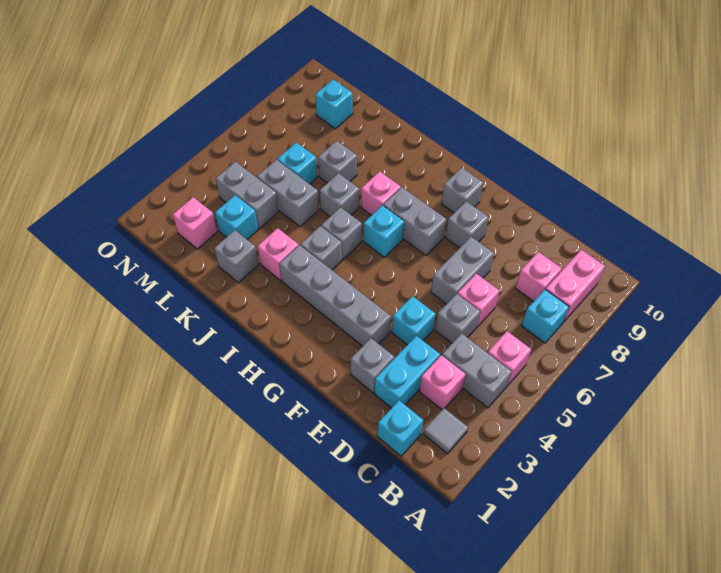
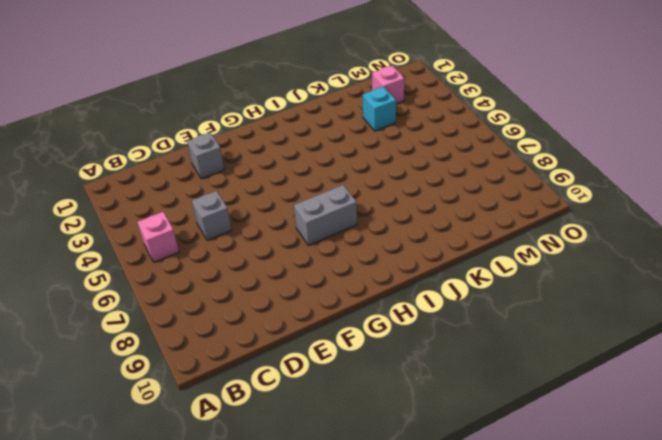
none -> grey 1x1 tile [424,408,468,454]
none -> grey 1x2 brick [442,333,512,408]
none -> cyan 1x1 brick [522,290,569,343]
none -> pink 1x2 brick [545,250,605,322]

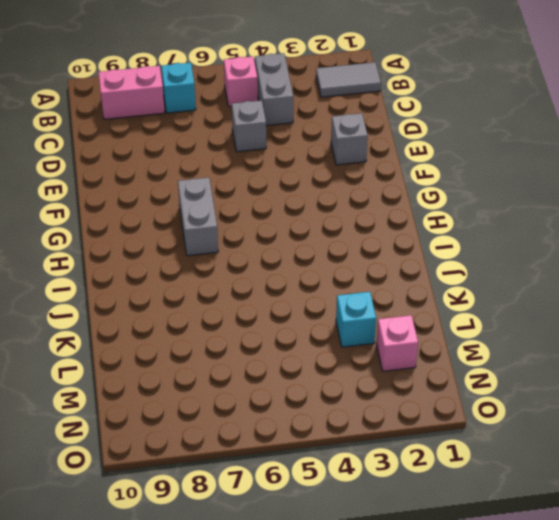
grey 1x2 tile [316,62,381,97] -> grey 1x1 tile [424,408,468,454]
none -> cyan 1x1 brick [378,400,423,456]
none -> pink 1x1 brick [419,355,465,409]
none -> pink 1x1 brick [516,252,562,301]
none -> cyan 1x2 brick [375,336,440,408]

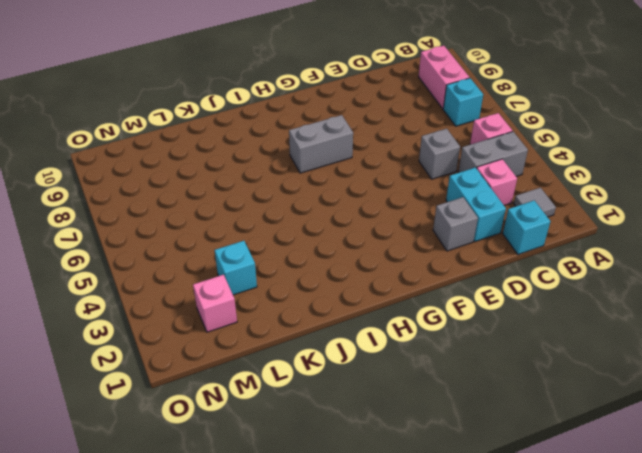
none -> pink 1x1 brick [516,252,562,301]
none -> pink 1x1 brick [458,274,500,327]
none -> cyan 1x1 brick [392,296,436,345]
none -> grey 1x2 brick [431,237,494,304]

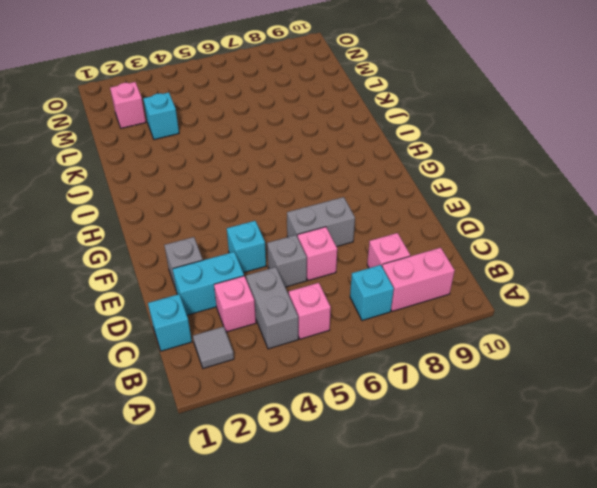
none -> grey 1x4 brick [279,245,391,346]
none -> grey 1x1 brick [446,201,488,248]
none -> grey 1x2 brick [383,187,446,255]
none -> grey 1x1 brick [442,168,483,213]

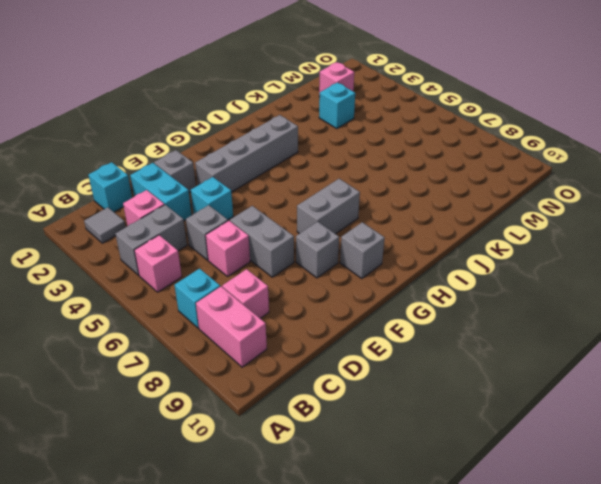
none -> cyan 1x1 brick [364,205,404,257]
none -> grey 1x1 brick [301,226,342,270]
none -> grey 1x1 brick [321,207,362,259]
none -> pink 1x1 brick [361,171,401,216]

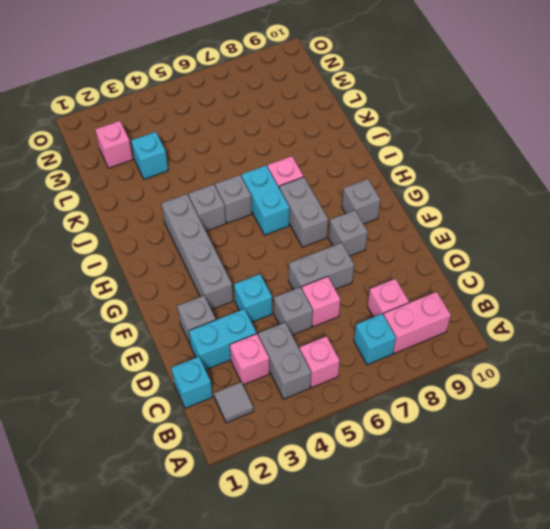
cyan 1x2 brick [242,166,289,235] -> cyan 1x1 brick [364,205,404,257]
none -> pink 1x1 brick [258,228,299,281]
none -> grey 1x1 brick [320,173,359,216]
none -> grey 1x1 brick [214,230,259,283]
none -> grey 1x2 brick [257,160,319,227]

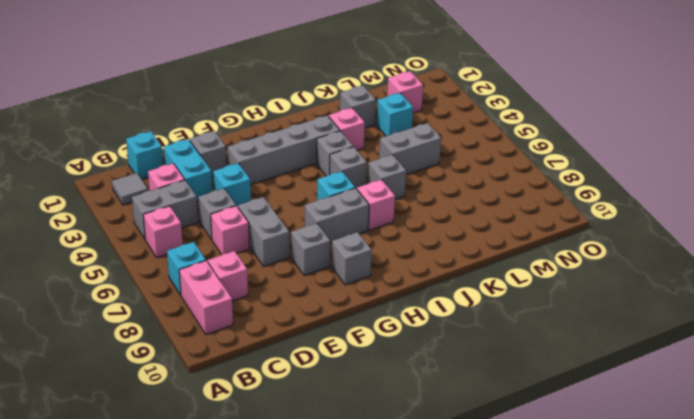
none -> grey 1x1 brick [318,141,357,183]
none -> grey 1x2 brick [216,162,279,229]
none -> cyan 1x1 brick [277,143,317,184]
none -> cyan 1x1 brick [315,80,353,129]

